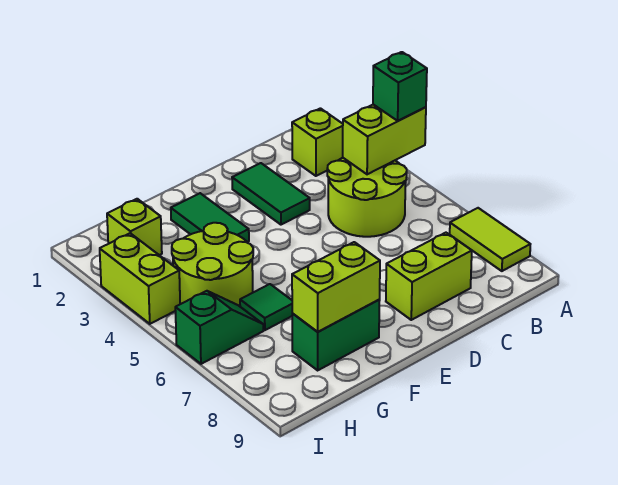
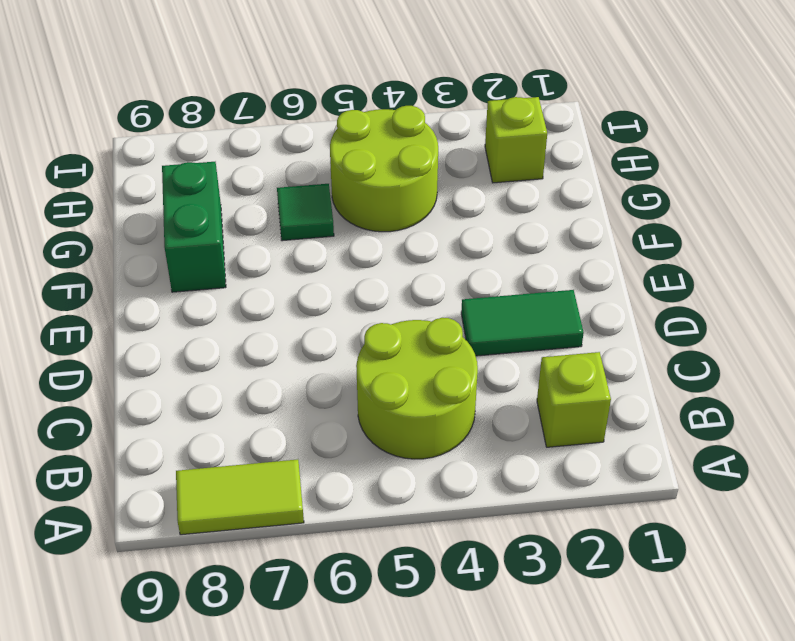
none -> lime 1x2 brick [386,233,472,320]
none -> green 1x2 tile [171,193,249,242]
none -> green 1x2 slope [175,291,263,364]

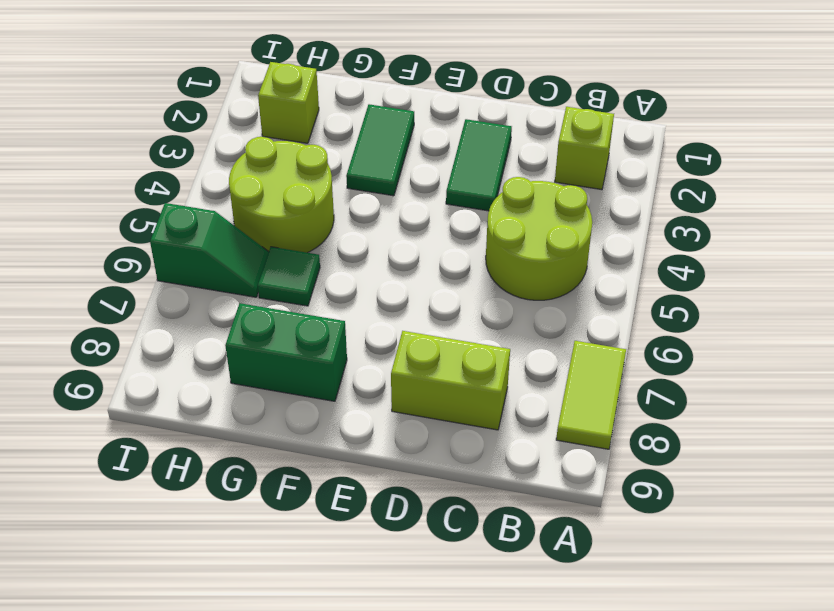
none -> lime 1x2 brick [100,233,180,324]
none -> lime 1x2 brick [343,105,426,174]
none -> lime 1x2 brick [292,242,380,332]

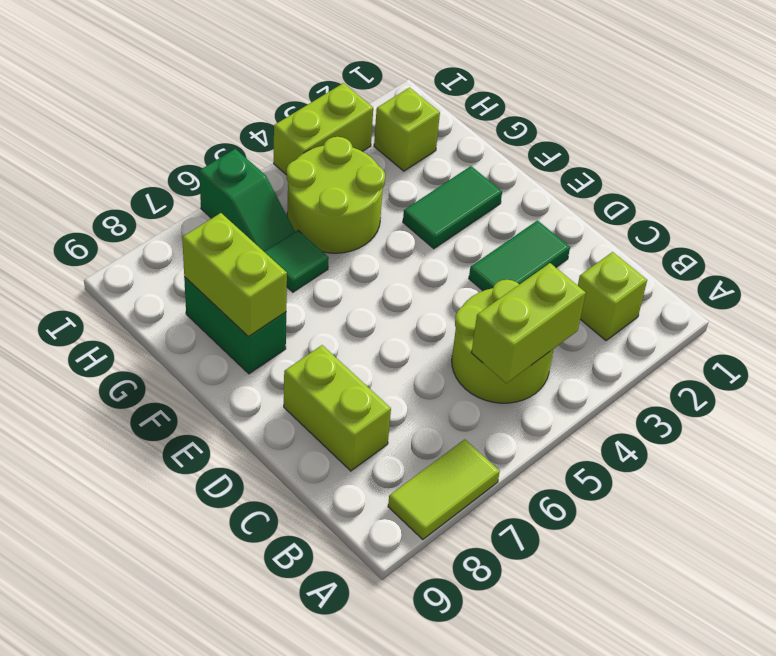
lime 1x2 brick [472,263,586,383] -> lime 1x2 brick turned to [343,105,426,174]
none -> green 1x1 brick [373,52,427,121]

